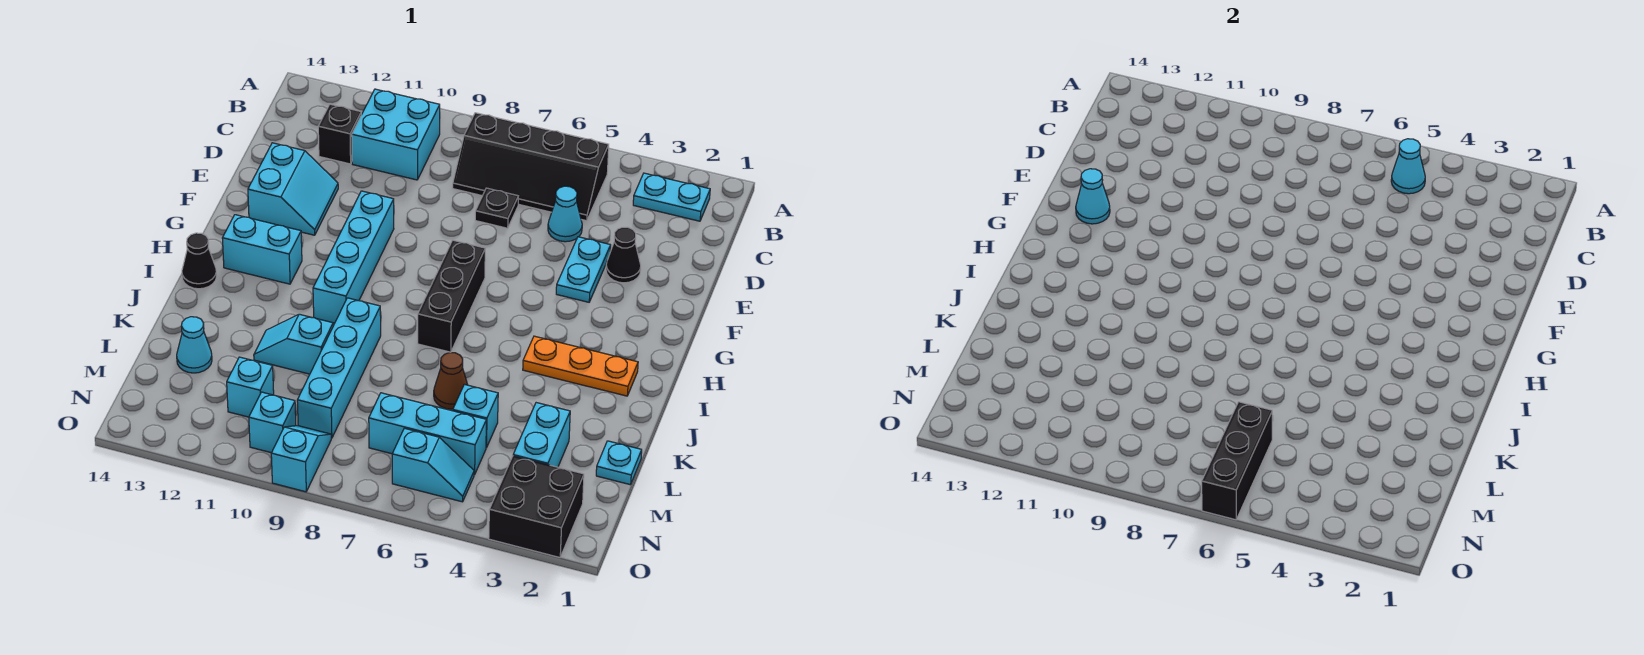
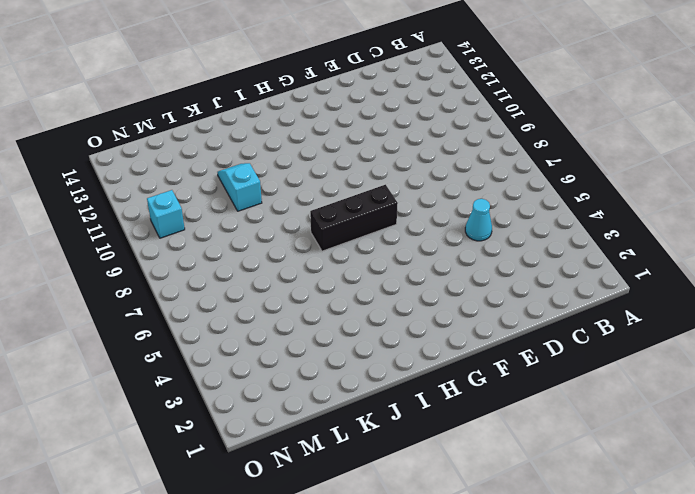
none -> cyan 1x2 plate [633,173,710,221]
none -> black 2x4 slope [453,113,609,221]
none -> cyan 2x2 brick [352,89,440,180]
none -> black 1x1 brick [318,104,361,164]

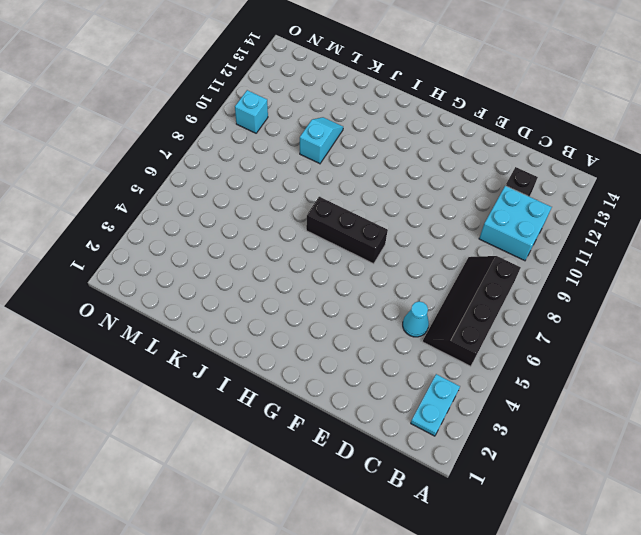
none -> black 1x1 plate [475,188,518,228]
none -> black 1x1 cone [606,227,641,283]
none -> cyan 1x2 plate [556,237,611,302]
none -> cyan 2x2 slope [248,143,338,235]

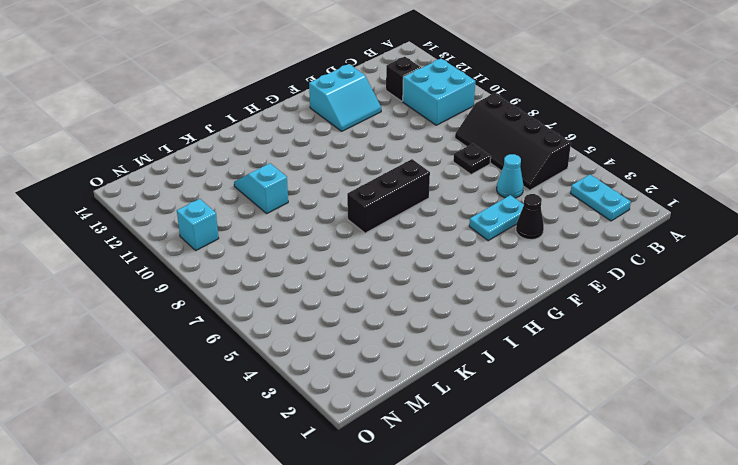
none -> cyan 1x4 brick [313,191,394,323]
none -> cyan 1x2 brick [222,215,302,284]
none -> orange 1x3 plate [523,336,638,396]
none -> black 1x1 cone [182,233,217,289]

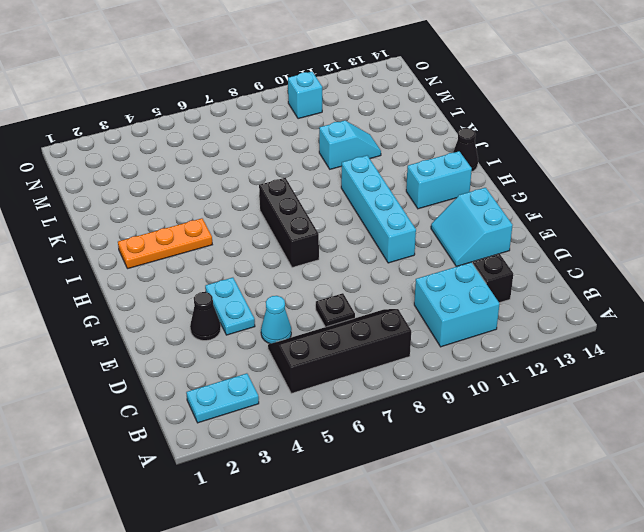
none -> cyan 1x4 brick [297,298,381,438]
none -> brown 1x1 cone [434,353,468,409]
none -> cyan 1x1 plate [596,441,642,485]
none -> cyan 1x2 brick [513,403,570,467]

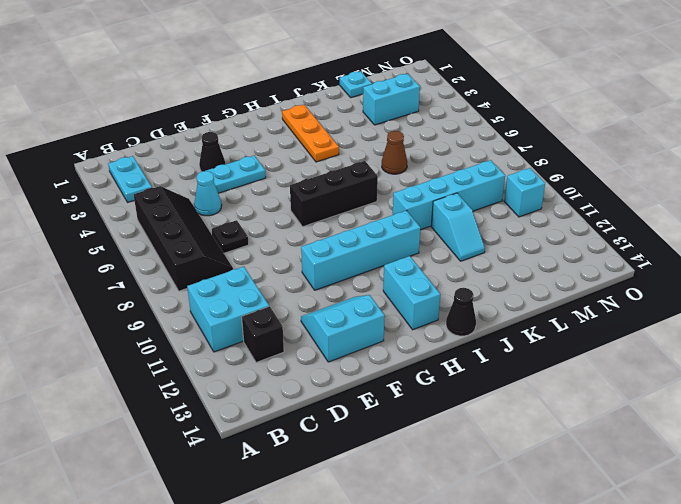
none -> cyan 1x1 brick [453,384,498,448]
none -> cyan 1x1 cone [177,317,212,373]
none -> cyan 1x3 brick [369,393,486,475]
none -> cyan 1x1 brick [227,357,274,417]

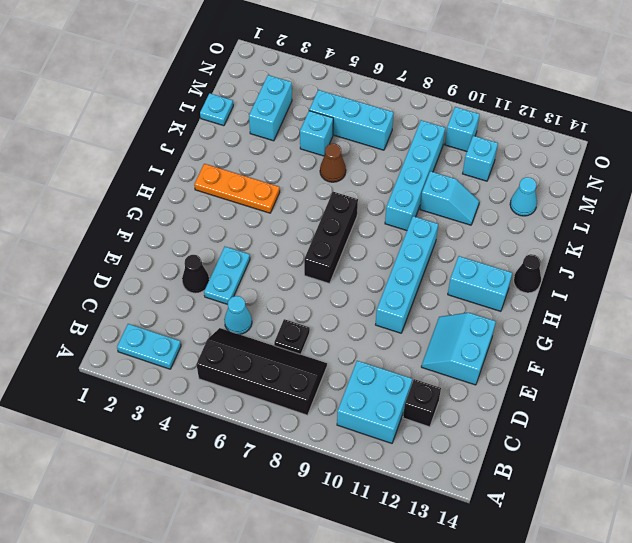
none -> black 2x2 brick [489,456,584,557]
none -> cyan 1x2 slope [392,428,474,502]
none -> cyan 1x2 slope [271,426,331,492]
none -> cyan 1x1 cone [1391,139,1425,194]

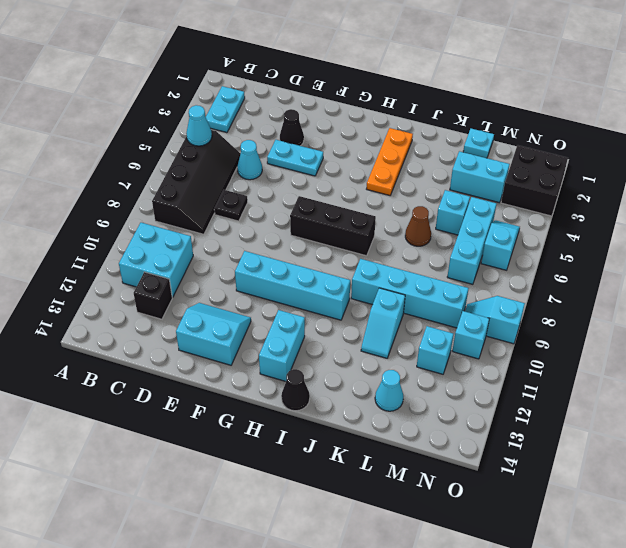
none -> cyan 1x1 cone [1076,169,1110,224]
none -> black 1x3 brick [1202,402,1272,520]

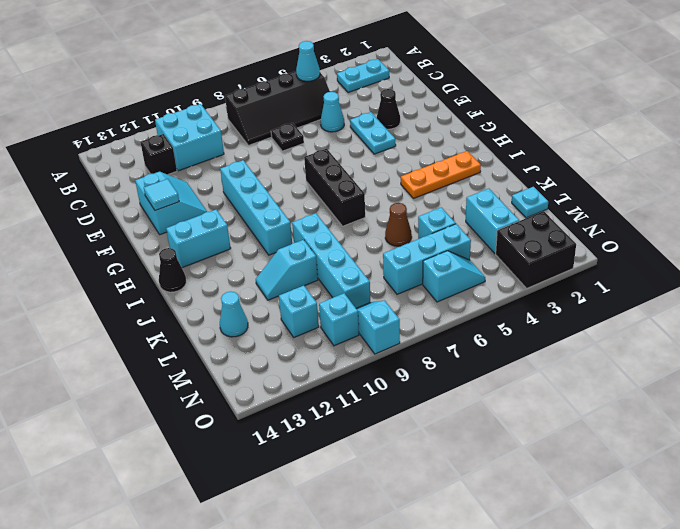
cyan 1x1 tile [144,179,179,211] -> cyan 1x1 cone [1076,169,1110,224]
none -> black 1x3 brick [1202,402,1272,520]

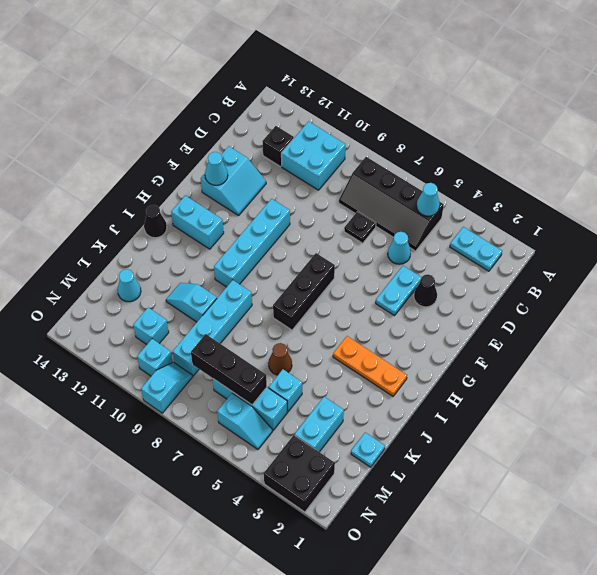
black 1x3 brick [191,334,267,405] -> black 1x3 brick turned to [1202,402,1272,520]

